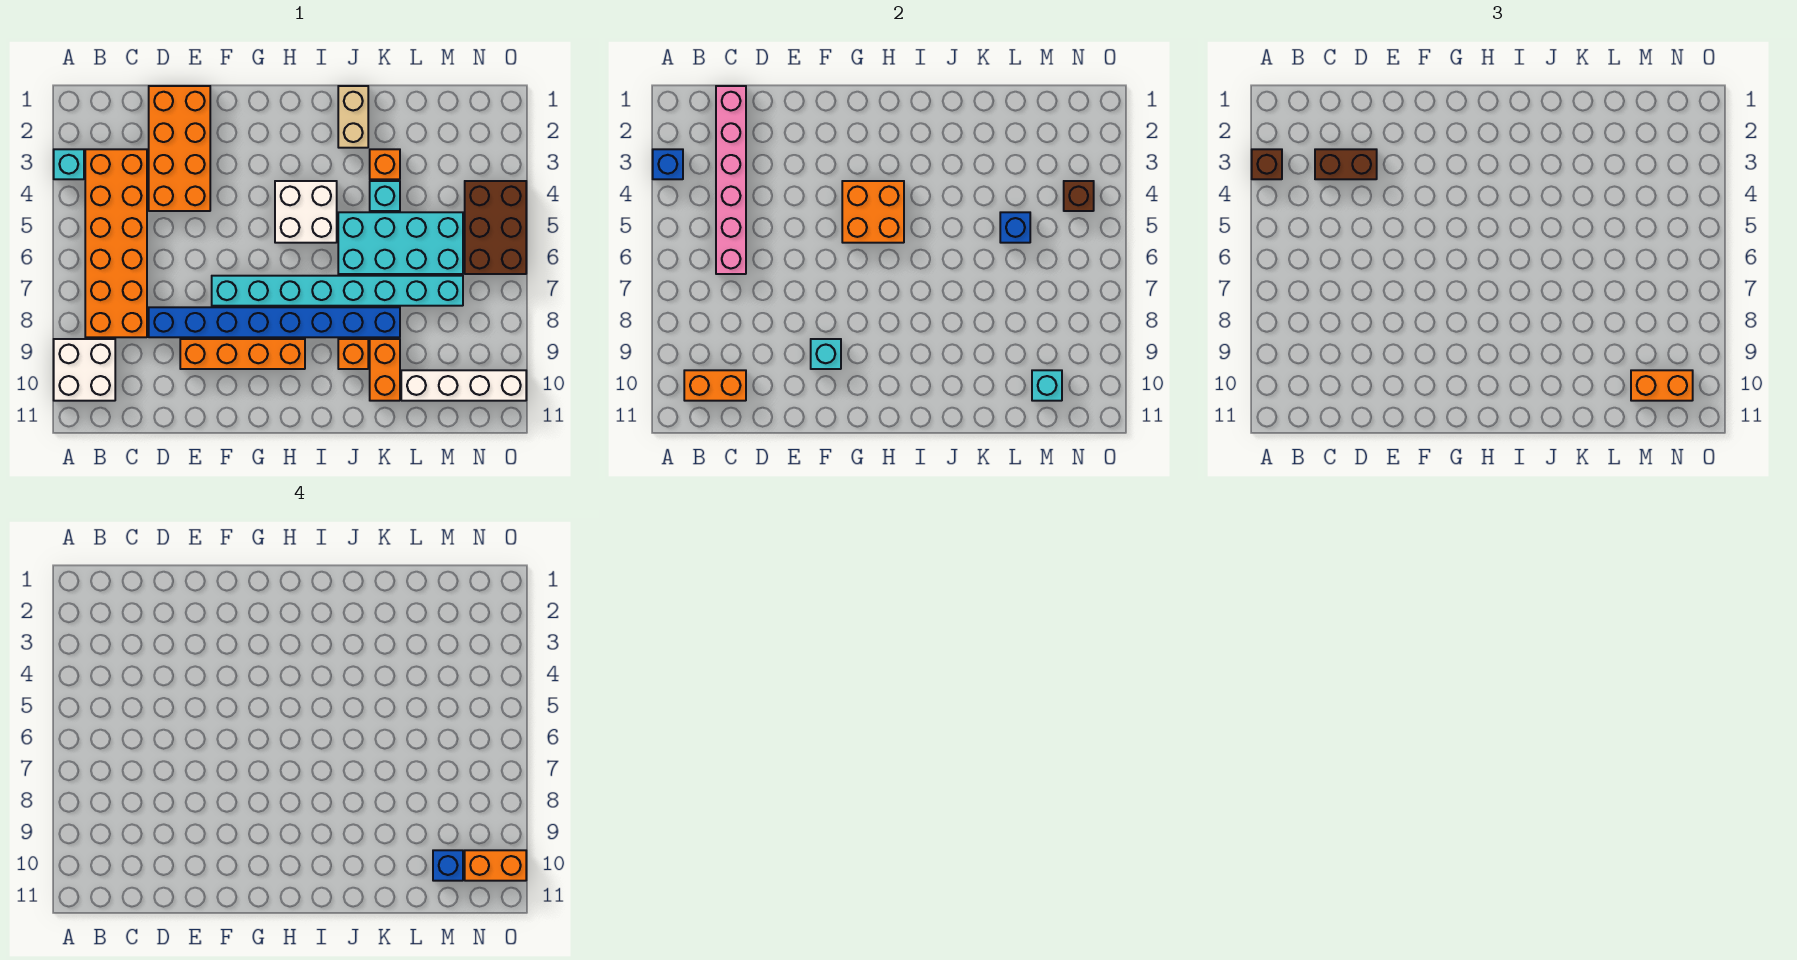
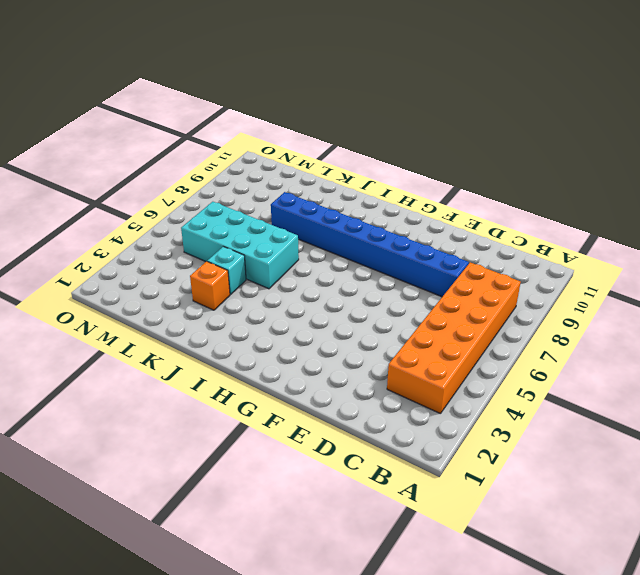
none -> cyan 1x1 brick [54,149,84,179]
none -> white 2x2 brick [54,339,115,401]
none -> orange 2x4 brick [149,86,210,211]

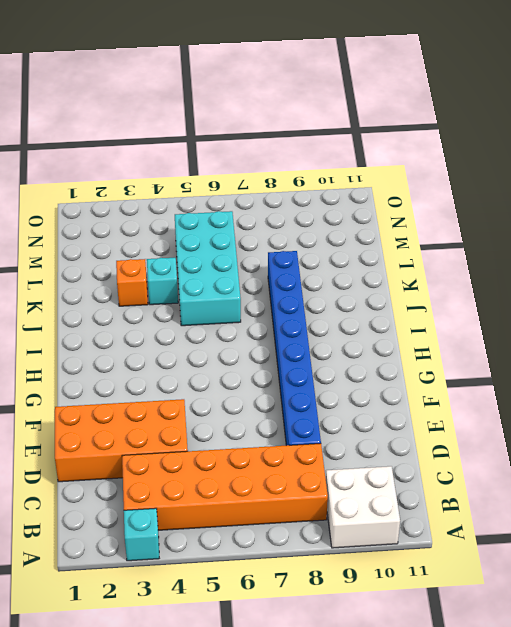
none -> orange 1x4 brick [180,339,305,369]
none -> cyan 1x8 brick [212,276,463,306]
none -> white 2x2 brick [275,181,337,243]

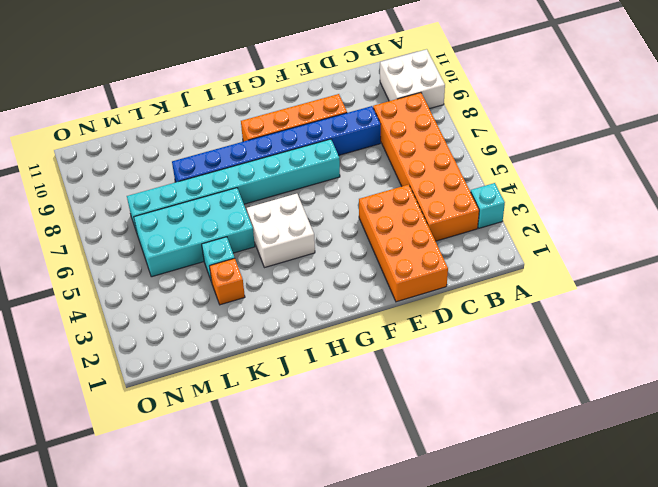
none -> tan 1x2 brick [338,86,368,148]
none -> orange 1x1 brick [338,339,368,369]
none -> orange 1x2 brick [370,339,400,401]

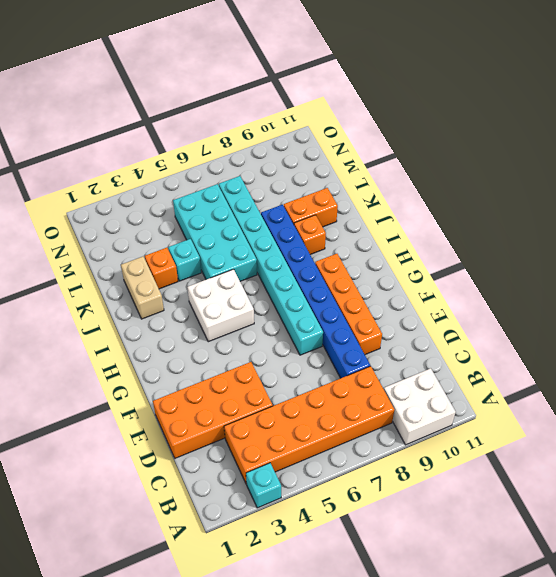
tan 1x2 brick [121,257,164,319] -> tan 1x2 brick turned to [338,86,368,148]
none -> white 1x4 brick [401,370,526,401]
none -> brown 2x3 brick [465,181,526,274]
none -> blue 1x1 brick [653,149,683,179]

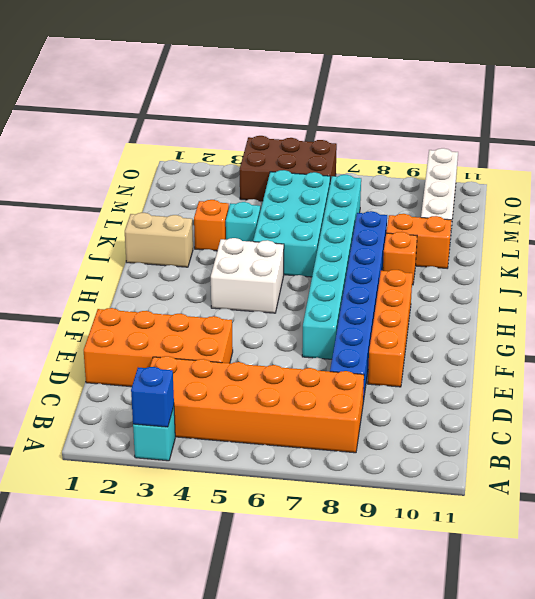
none -> white 2x2 brick [54,339,115,401]
none -> orange 1x2 brick [684,370,746,401]
none -> pink 1x6 brick [716,86,746,274]

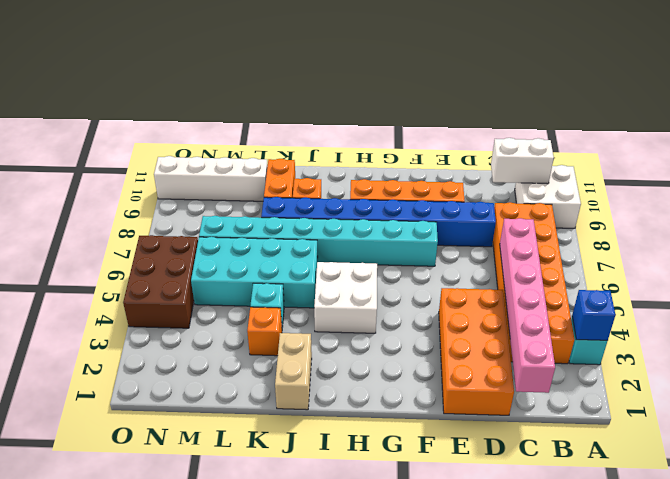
white 1x2 brick [491,138,554,184] -> orange 1x2 brick [684,370,746,401]
none -> cyan 1x1 brick [811,339,841,369]
none -> orange 2x2 brick [842,181,904,243]
none -> blue 1x1 brick [1000,212,1030,243]

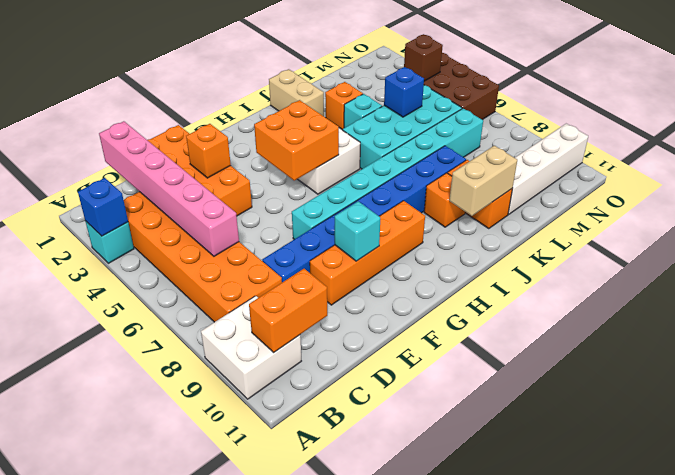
orange 1x1 brick [186,124,231,178] -> none
tan 1x2 brick [449,146,517,216] -> none
none -> cyan 1x1 brick [1032,370,1062,401]
none -> brown 1x1 brick [1252,149,1282,179]
none -> brown 1x2 brick [1315,149,1377,179]

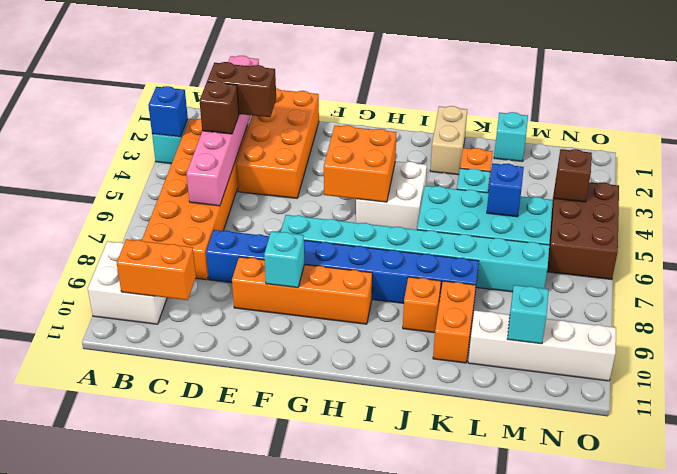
brown 1x1 brick [200,81,239,134] -> brown 1x1 brick moved to [1252,149,1282,179]
cyan 1x1 brick [494,112,528,162] -> none
none -> orange 1x2 brick [1631,370,1693,401]
none -> blue 1x1 brick [433,850,463,881]
none -> orange 1x2 brick [465,850,526,881]

